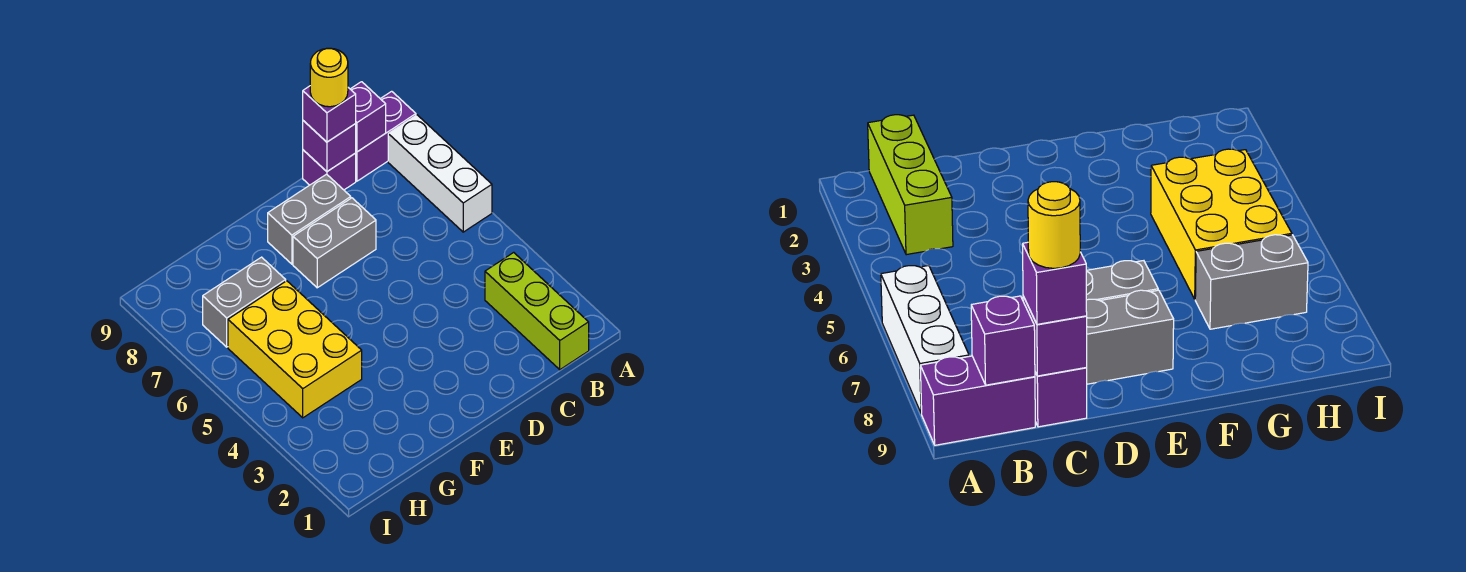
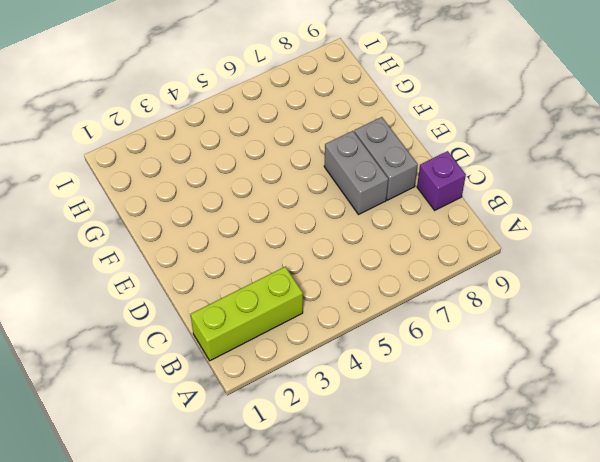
none -> white 1x3 brick [388,115,492,232]
none -> purple 1x2 brick [356,91,416,181]
none -> yellow 2x3 brick [228,281,362,418]

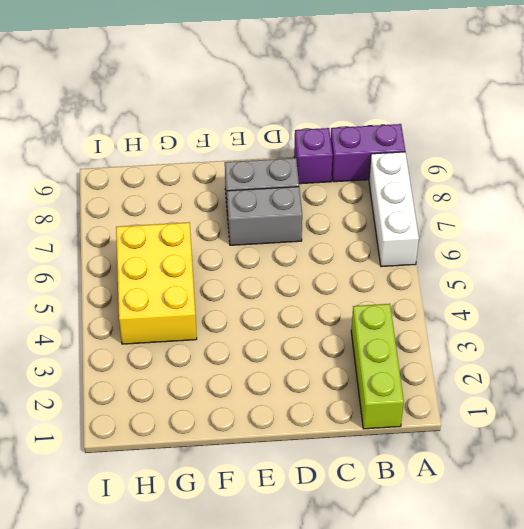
none -> grey 1x2 brick [203,257,286,347]
none -> purple 1x1 brick [351,82,386,152]
none -> purple 1x1 brick [303,121,356,171]

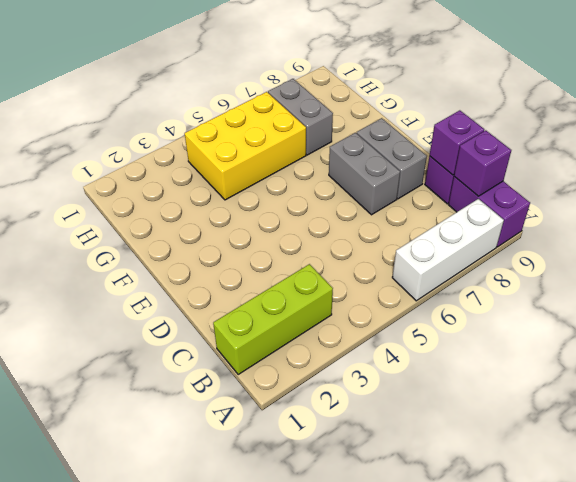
none -> purple 1x1 brick [303,86,356,142]
none -> yellow 1x1 round brick [310,48,348,107]

